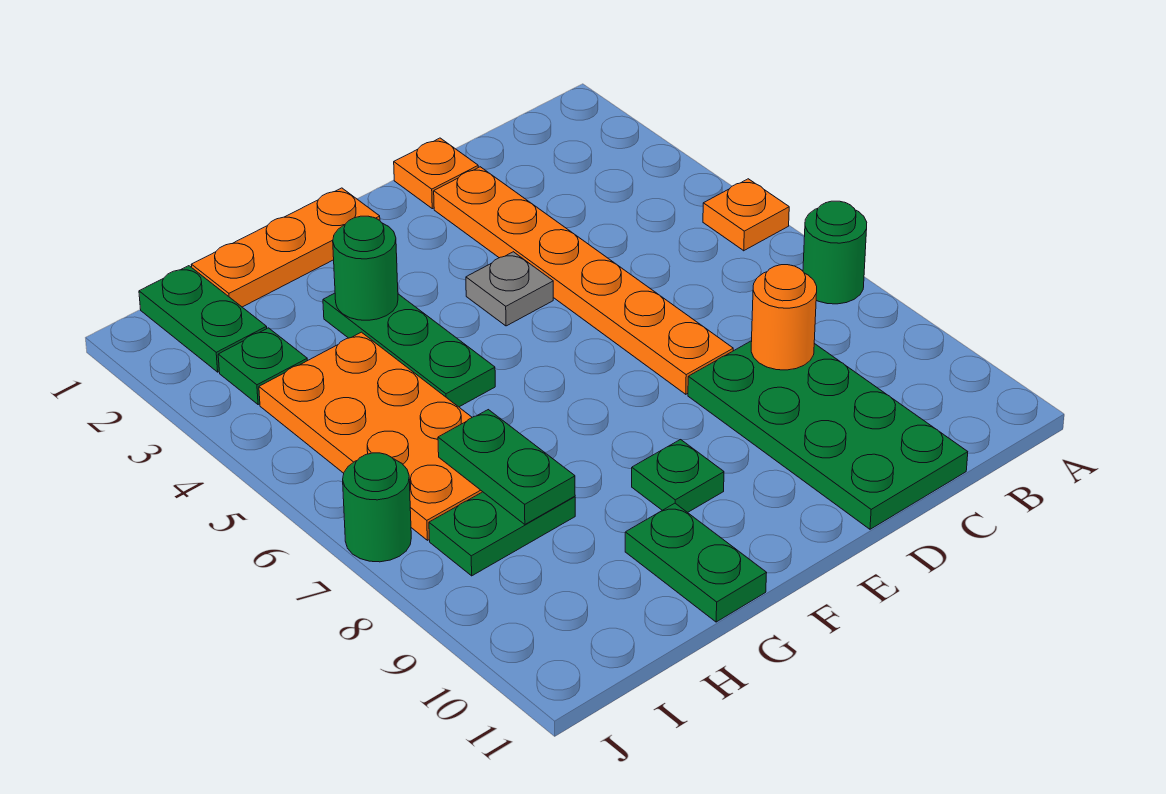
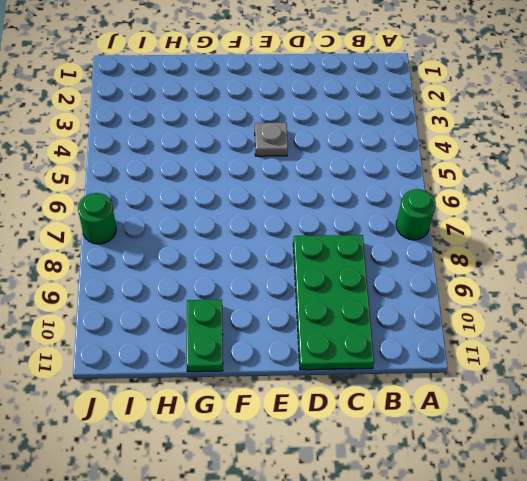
none -> orange 1x1 plate [703,179,789,251]
none -> orange 1x1 plate [394,138,478,209]
none -> orange 1x6 plate [434,167,733,394]

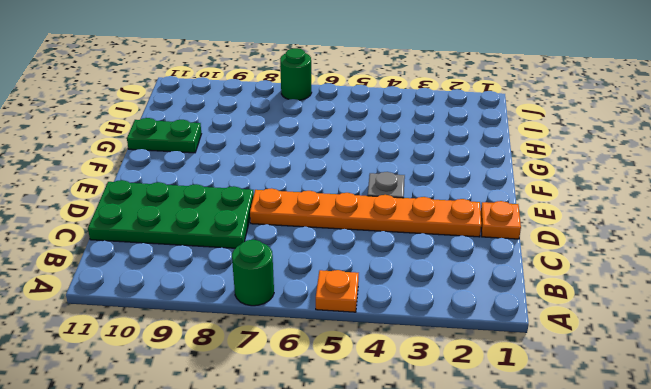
none -> orange 1x3 plate [191,188,380,307]
none -> green 1x1 plate [632,440,724,513]
none -> green 1x3 plate [323,293,495,407]

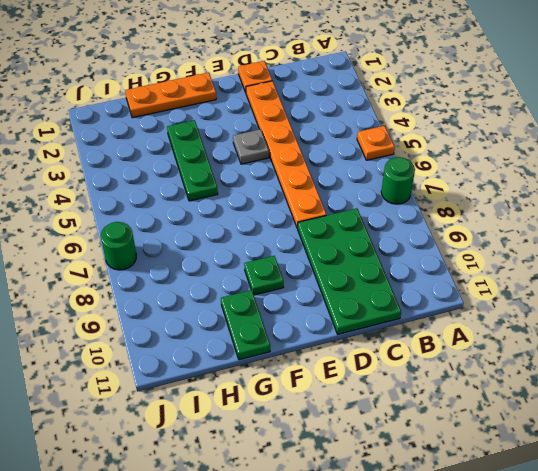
none -> orange 2x4 plate [259,332,482,540]
none -> green 1x2 plate [429,492,575,576]
none -> green 1x2 plate [139,266,267,372]

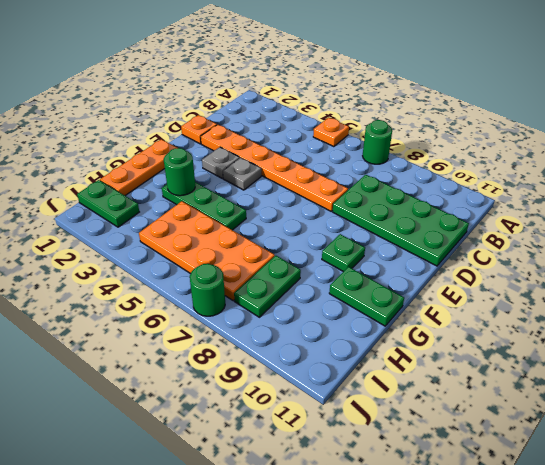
grey 1x1 plate [202,147,240,178] -> none
none -> green 1x1 plate [218,328,307,405]
none -> orange 1x1 round brick [751,265,817,370]
none -> green 1x2 plate [438,410,575,524]

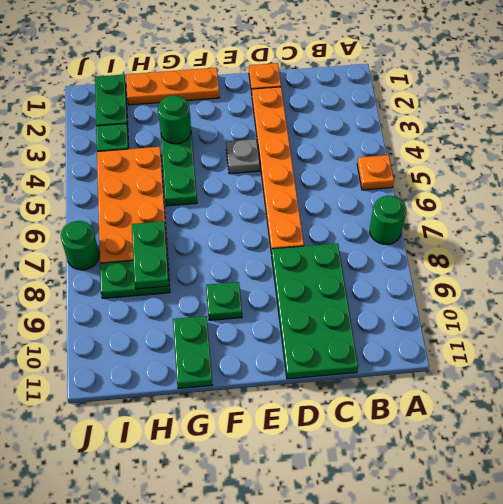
none -> orange 1x1 round brick [751,265,817,370]

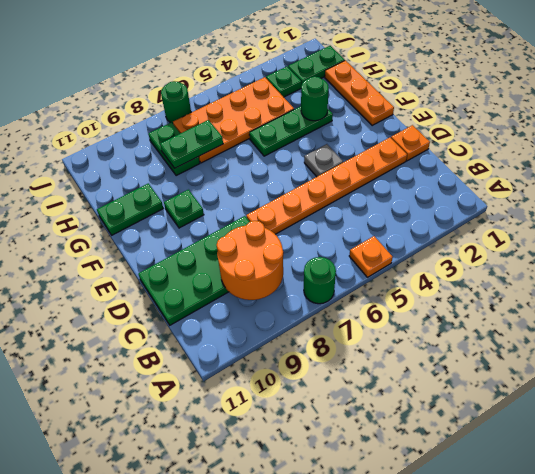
orange 2x2 round brick [217,221,283,300] -> orange 1x1 round brick [751,265,817,370]

